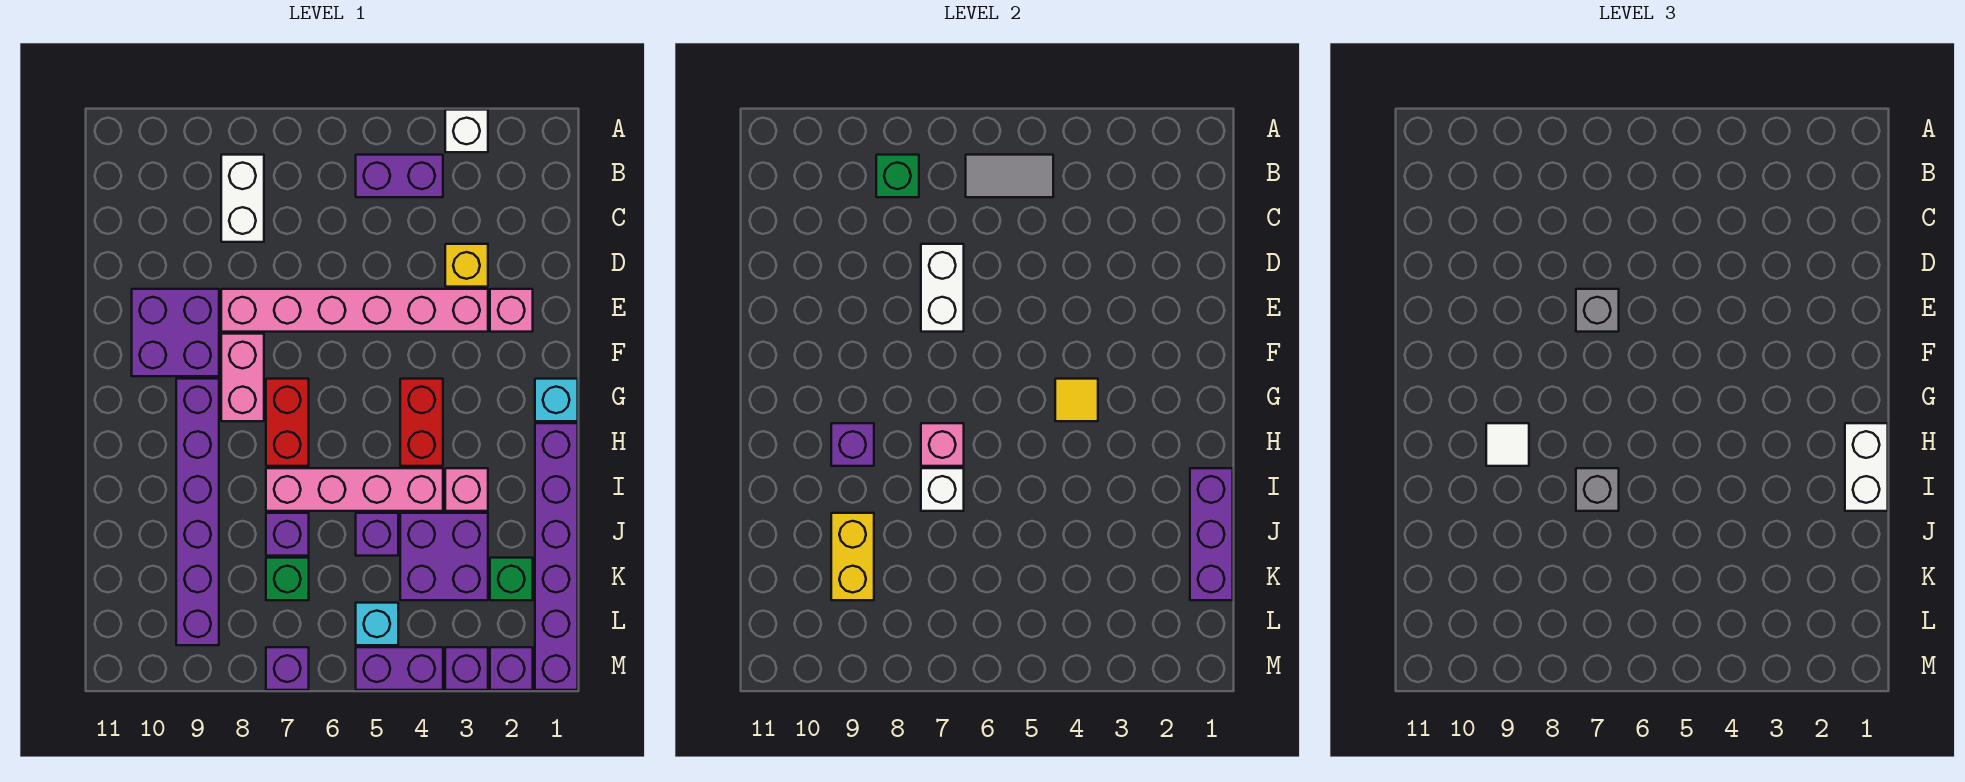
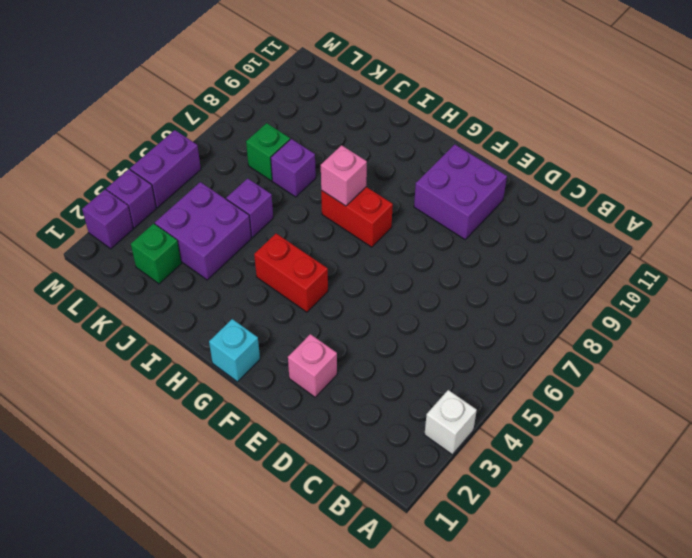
none -> purple 1x2 brick [356,155,443,197]
none -> white 1x2 brick [221,155,264,242]
none -> yellow 1x1 brick [445,244,488,287]
none -> pink 1x6 brick [221,289,488,332]

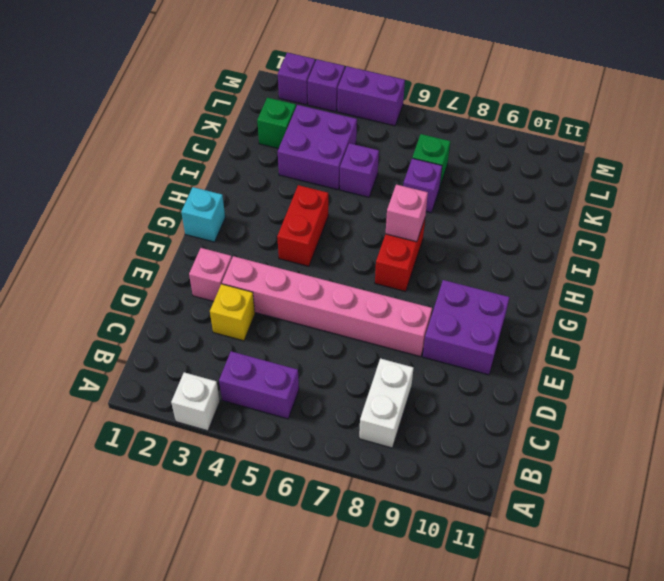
none -> pink 1x2 brick [221,334,264,421]
none -> purple 1x6 brick [176,379,219,645]
none -> purple 1x6 brick [535,423,578,690]
none -> pink 1x1 brick [445,468,488,511]

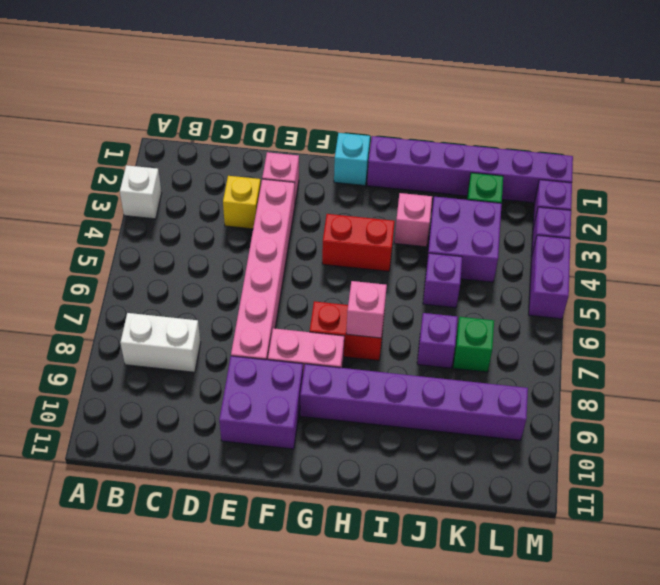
none -> purple 1x2 brick [356,155,443,197]
none -> pink 1x4 brick [266,468,443,511]
none -> cyan 1x1 brick [356,603,398,645]
none -> purple 1x1 brick [266,647,309,690]

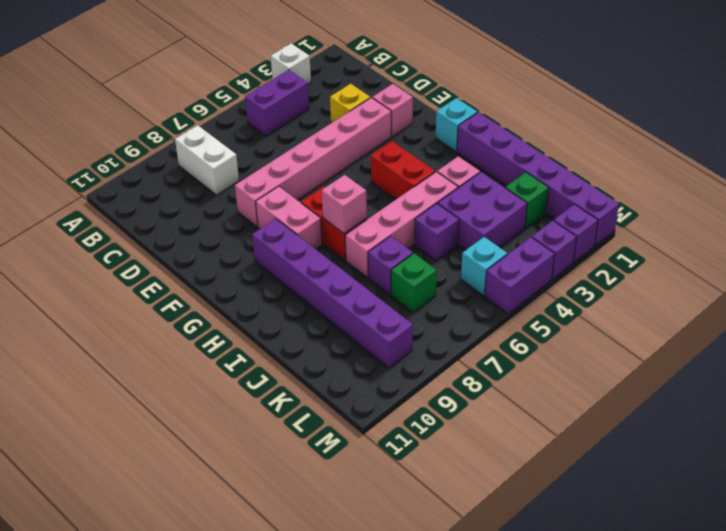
none -> purple 2x2 brick [132,289,219,376]
none -> purple 1x1 brick [266,647,309,690]
none -> grey 1x2 tile [966,155,1053,197]
none -> green 1x1 brick [876,155,919,197]

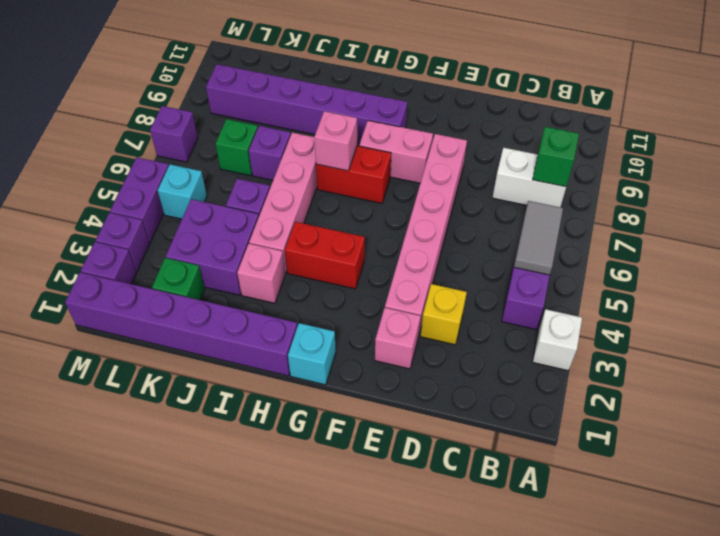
none -> purple 2x2 brick [132,289,219,376]
none -> white 1x2 brick [921,244,964,332]
none -> yellow 1x1 tile [1055,379,1098,421]
none -> purple 1x1 brick [831,423,874,466]

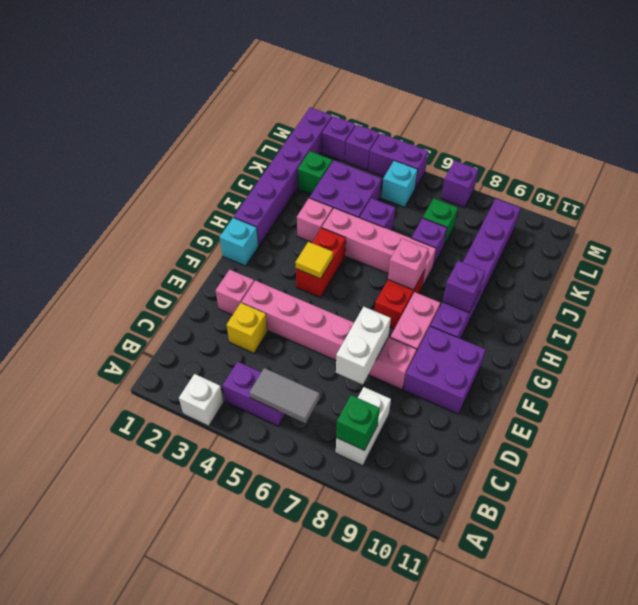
none -> purple 1x3 brick [1190,468,1233,600]
none -> white 1x1 brick [921,468,964,511]
none -> yellow 1x2 brick [831,513,874,600]
none -> grey 1x1 brick [1576,289,1619,332]

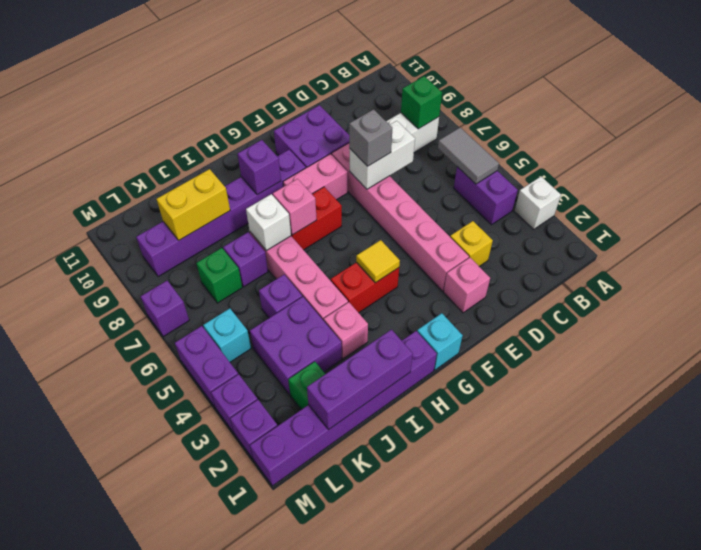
none -> white 1x2 brick [1845,423,1888,511]
none -> white 1x1 tile [1486,423,1529,466]
none -> grey 1x1 brick [1576,468,1619,511]

